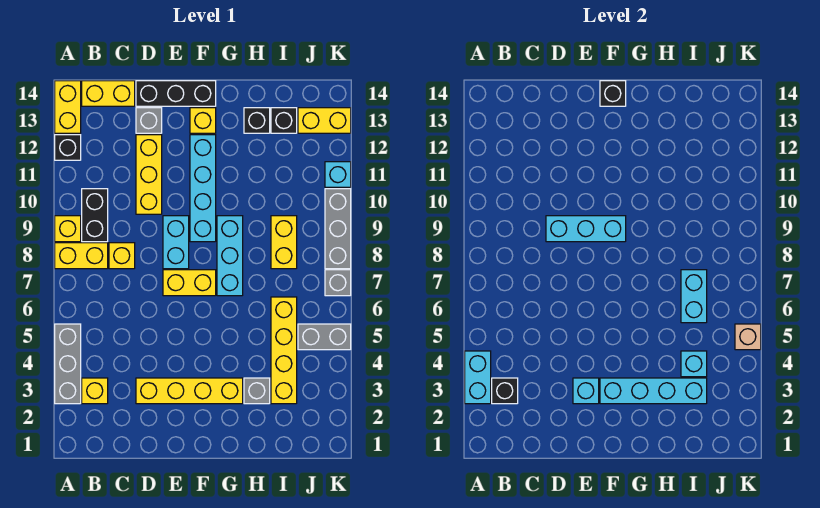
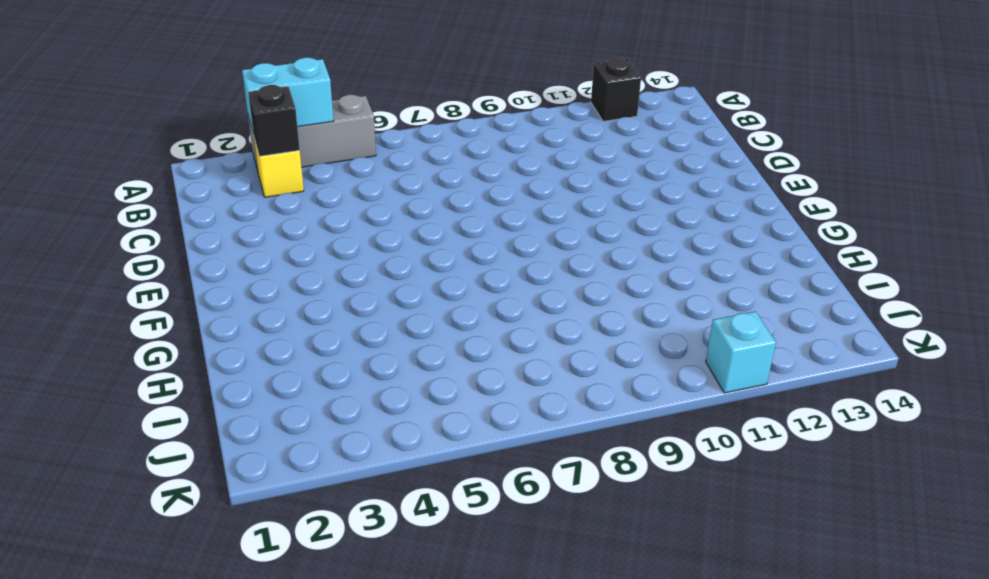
none -> yellow 1x2 brick [55,243,108,269]
none -> yellow 1x1 brick [55,216,81,242]
none -> yellow 1x2 brick [55,81,81,133]
none -> black 1x2 brick [82,189,108,242]

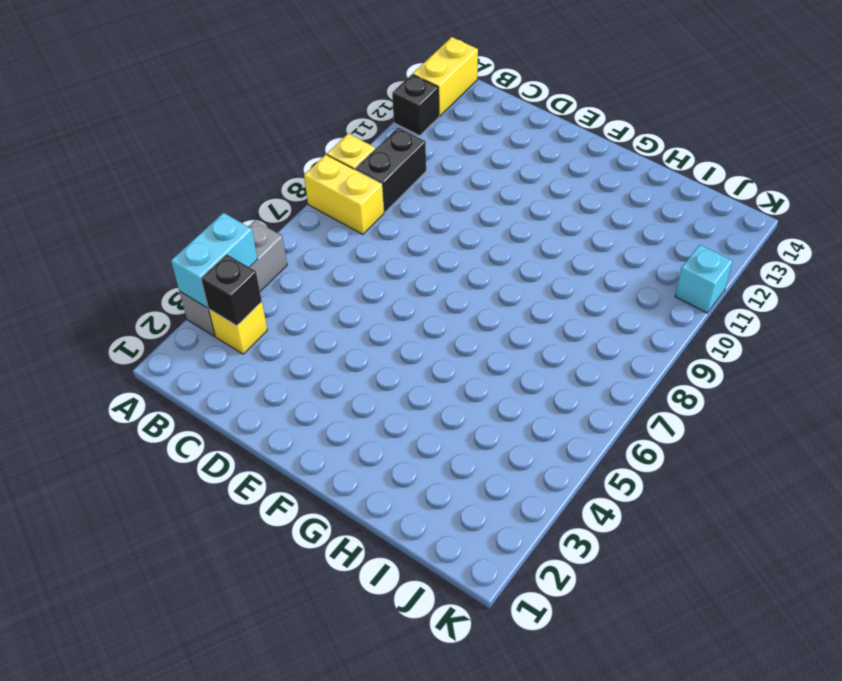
none -> yellow 1x2 brick [82,81,135,106]
none -> yellow 1x1 brick [109,243,135,269]
none -> yellow 1x4 brick [136,378,243,404]
none -> yellow 1x3 brick [136,135,162,214]

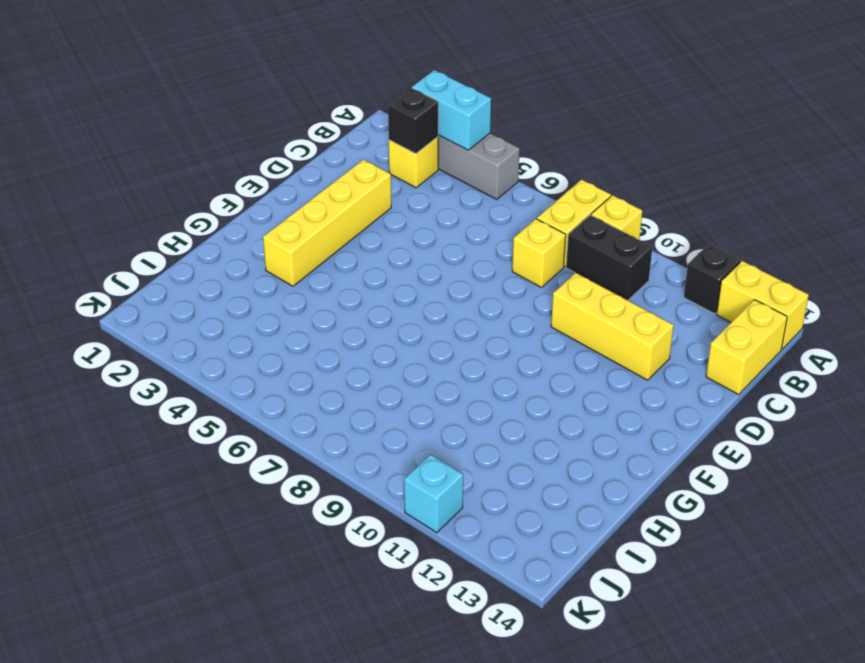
none -> grey 1x1 brick [136,108,162,133]
none -> black 1x3 brick [136,81,216,106]
none -> yellow 1x2 brick [163,270,216,296]
none -> cyan 1x2 brick [163,216,189,269]

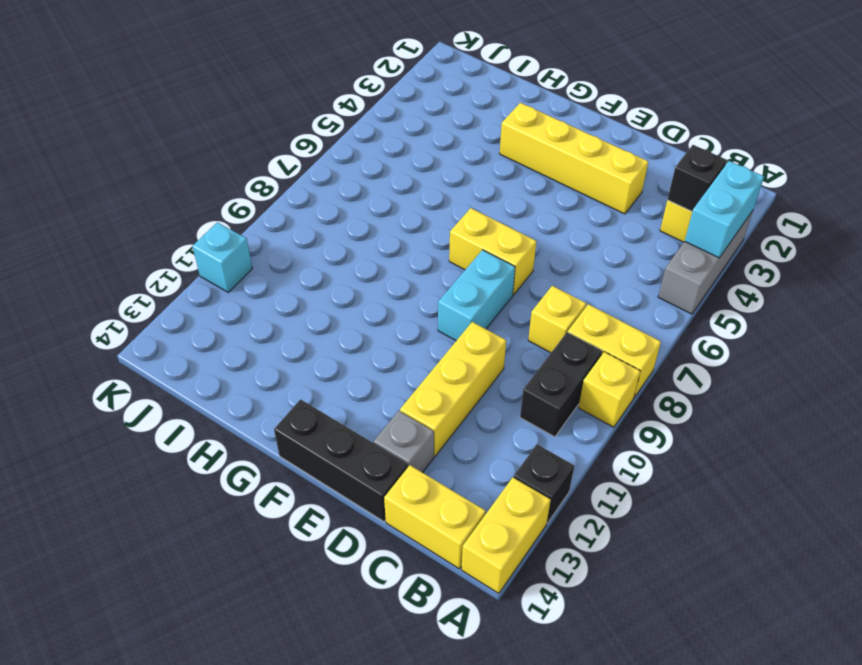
none -> cyan 1x4 brick [190,135,216,242]
none -> yellow 1x1 brick [190,108,216,133]
none -> cyan 1x3 brick [217,216,243,296]
none -> grey 1x1 brick [244,378,270,404]

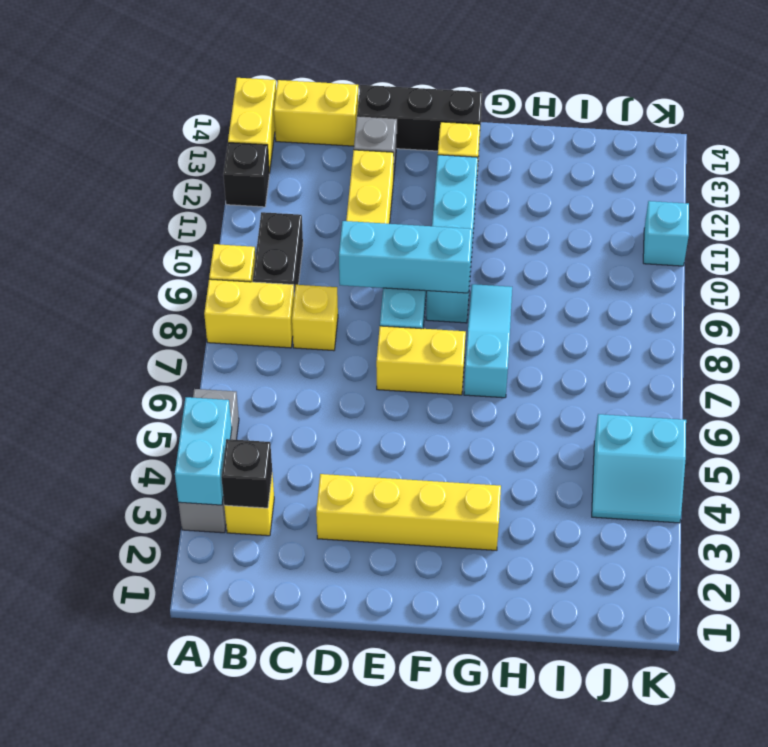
cyan 1x3 slope [464,284,512,398] -> cyan 1x3 brick [217,216,243,296]
cyan 2x2 slope [592,414,686,523] -> grey 1x2 brick [298,324,351,350]
none -> grey 1x1 brick [244,378,270,404]
none -> black 1x1 brick [244,108,270,133]
none -> yellow 1x4 brick [271,297,297,404]
none -> yellow 1x2 brick [271,216,297,269]

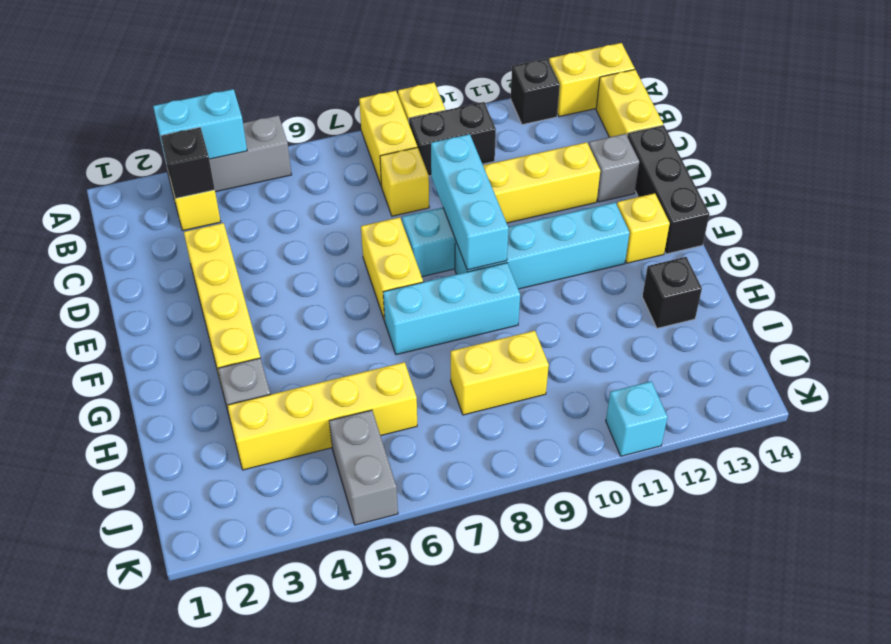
none -> black 1x1 brick [271,108,297,133]
none -> yellow 1x2 brick [298,108,351,133]
none -> grey 1x1 brick [325,270,351,296]
none -> grey 1x3 brick [325,189,351,269]

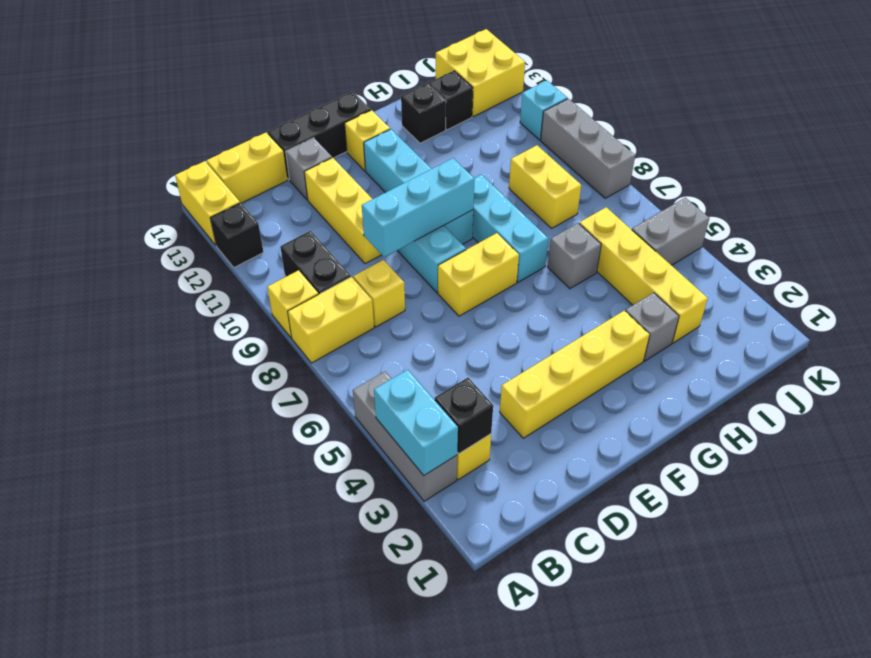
grey 1x1 brick [548,223,601,289] -> grey 1x1 brick moved to [325,270,351,296]
yellow 2x2 brick [436,29,525,117] -> yellow 1x2 brick [298,108,351,133]
none -> cyan 1x1 brick [573,378,599,404]
none -> cyan 1x4 brick [600,378,707,404]
none -> black 1x1 brick [600,81,626,106]
none -> cyan 1x1 brick [681,351,707,377]

